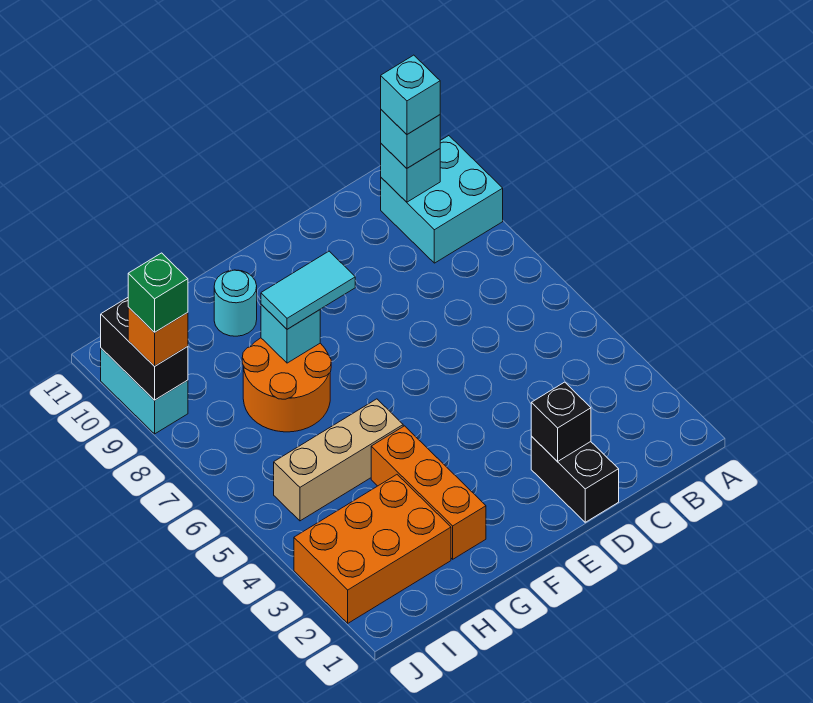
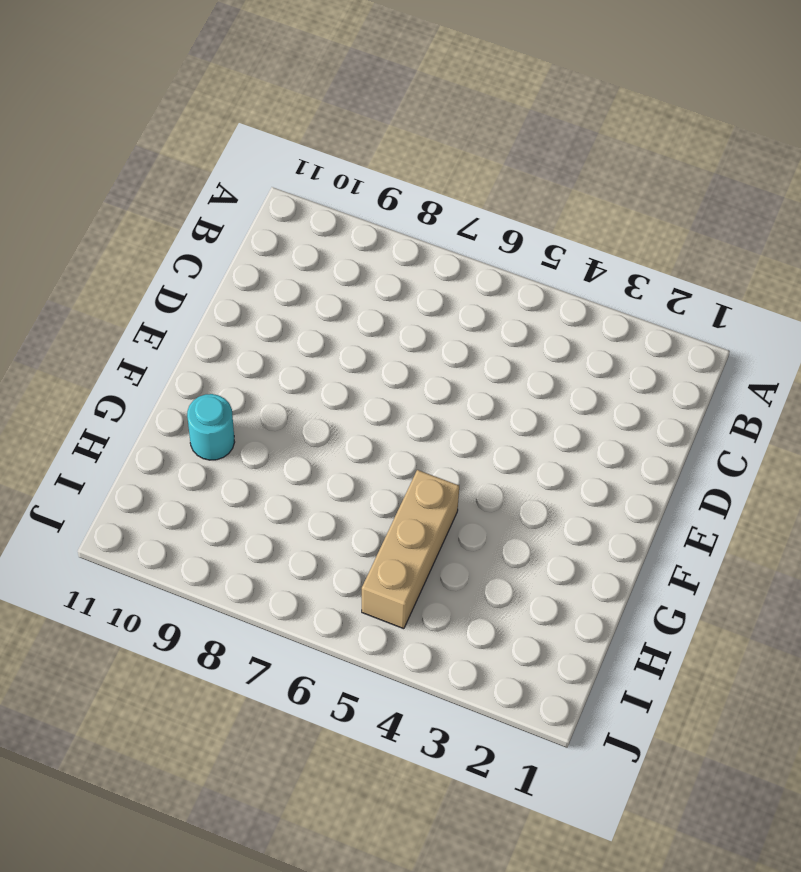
none -> cyan 2x2 brick [381,136,503,263]
none -> black 1x2 brick [531,437,619,522]
none -> orange 1x3 brick [371,426,486,559]

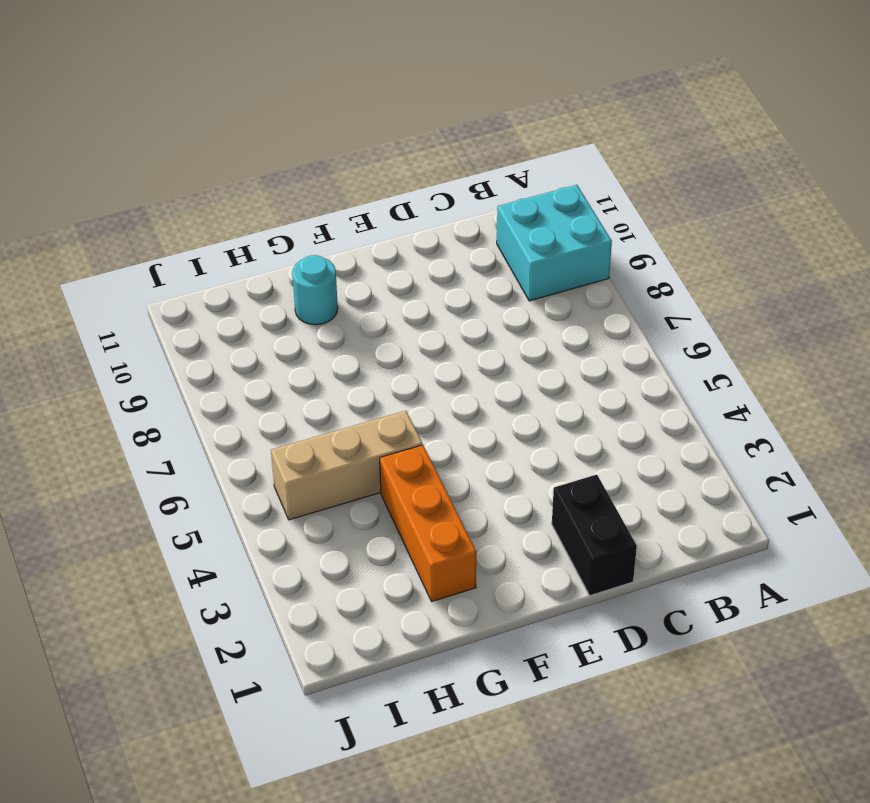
none -> orange 2x2 round brick [242,338,331,432]
none -> orange 2x3 brick [294,475,451,623]
none -> cyan 1x2 brick [101,348,188,434]

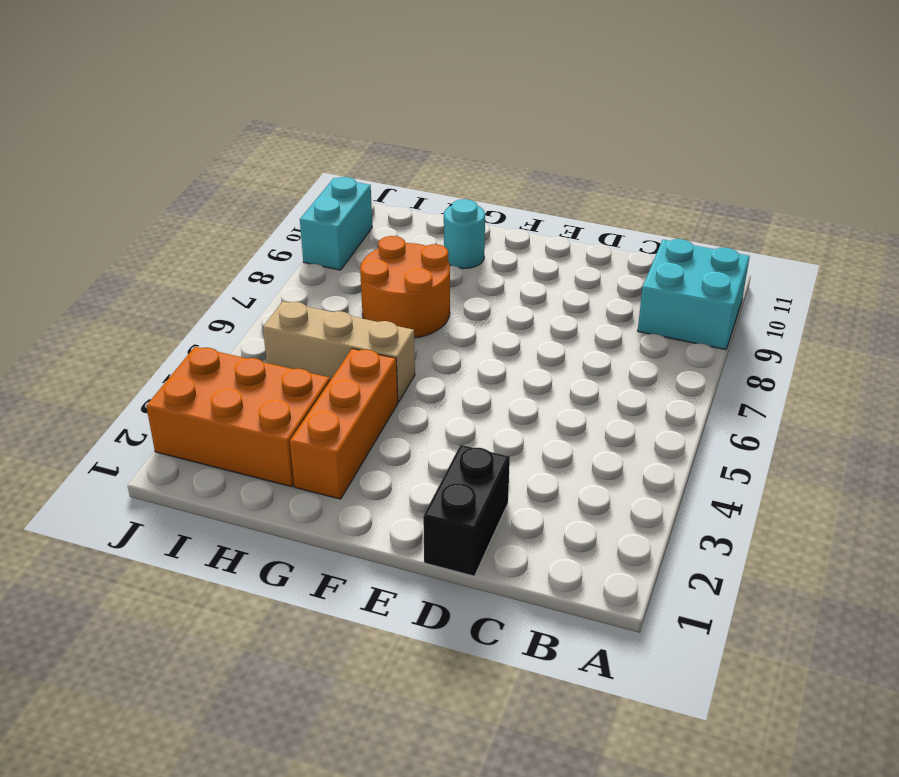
none -> cyan 1x1 brick [381,144,440,202]
none -> black 1x1 brick [531,382,591,462]
none -> cyan 1x1 brick [261,304,320,363]

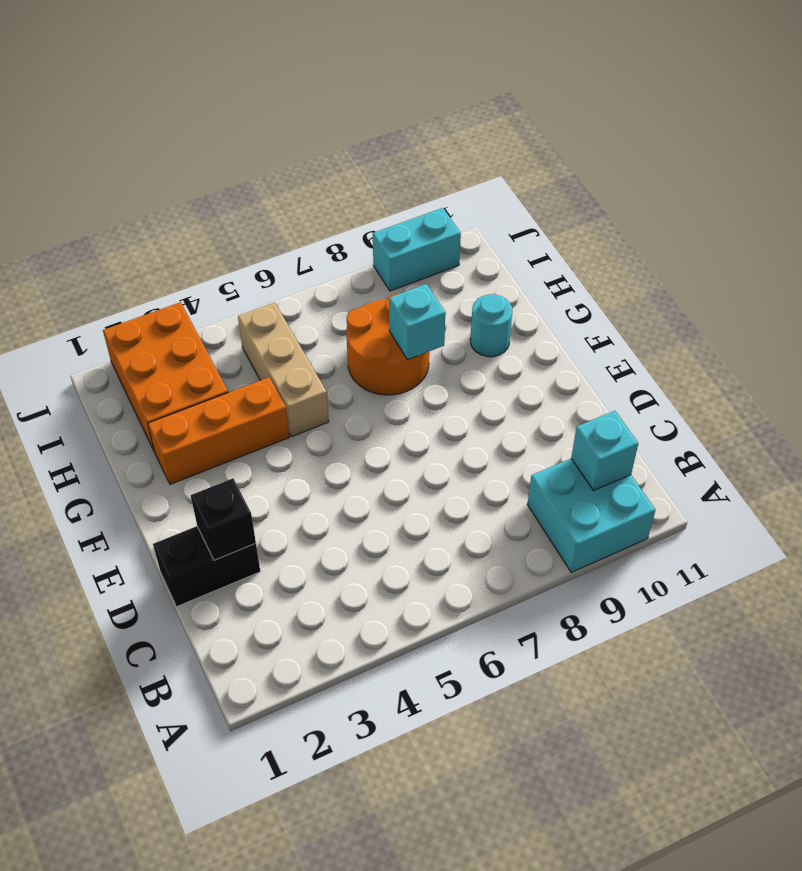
none -> black 1x2 brick [101,298,188,400]
none -> cyan 1x1 brick [381,110,440,168]
none -> cyan 1x2 tile [261,251,355,329]

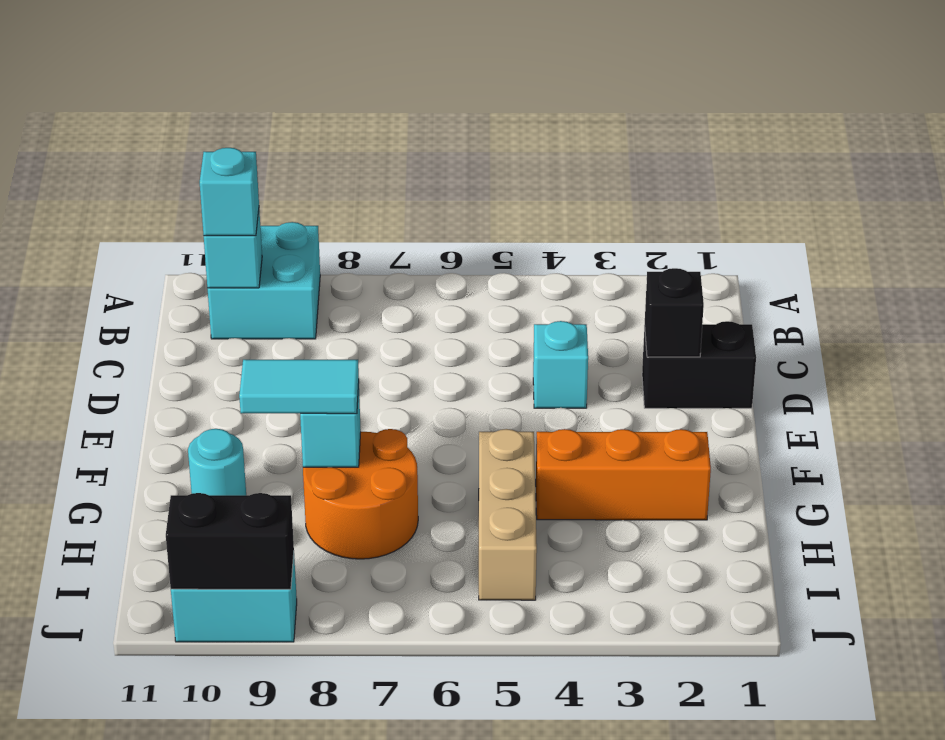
cyan 1x1 brick [533,321,588,408] -> cyan 1x1 brick moved to [381,55,440,134]
cyan 1x2 tile [239,360,359,414] -> cyan 1x2 tile turned to [261,251,355,329]
none -> orange 2x3 brick [294,475,451,623]
none -> orange 1x1 brick [128,307,188,366]
none -> green 1x1 brick [128,253,188,332]

